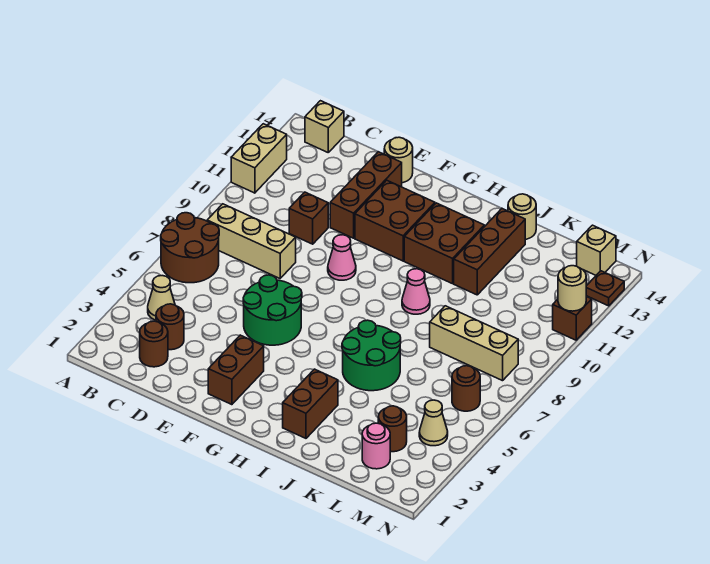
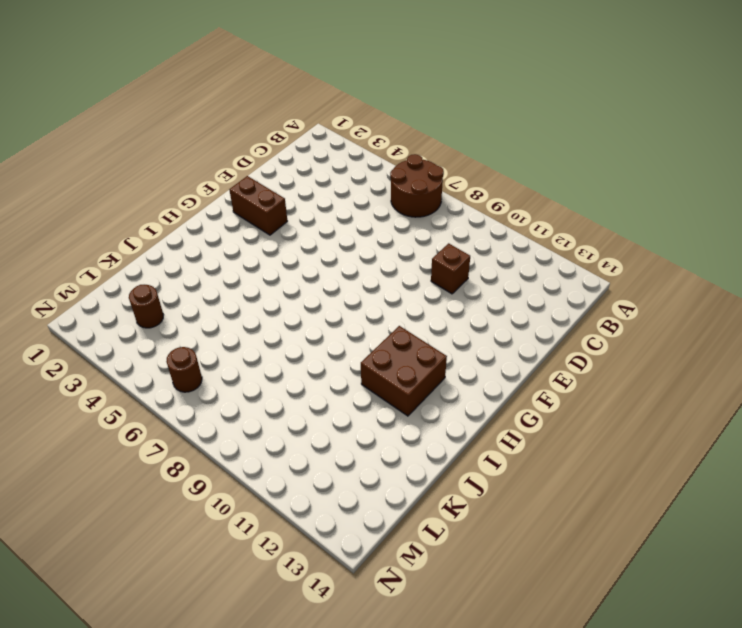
none -> tan 1x2 brick [231,124,287,193]
none -> tan 1x1 cone [148,276,175,320]
none -> tan 1x3 brick [207,204,296,278]

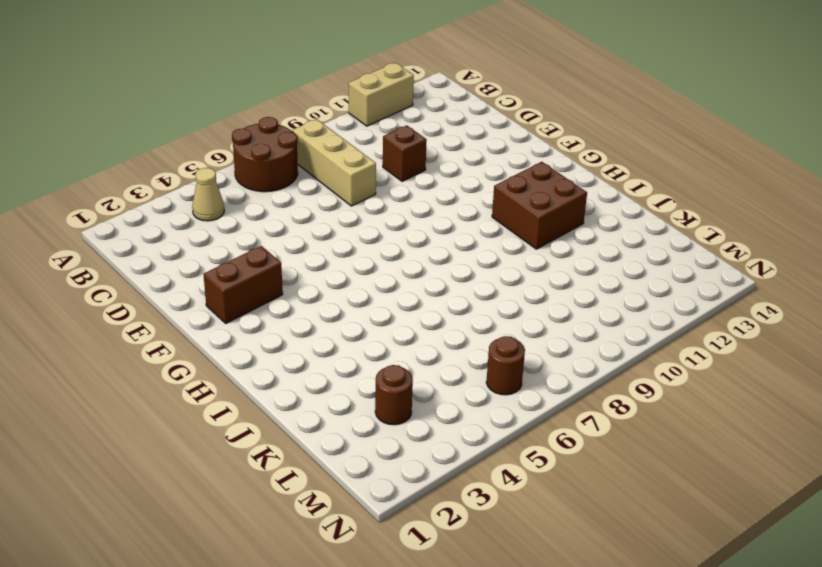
none -> tan 1x1 brick [305,101,344,152]
none -> brown 1x1 round brick [140,321,168,367]
none -> brown 1x1 round brick [156,304,184,350]

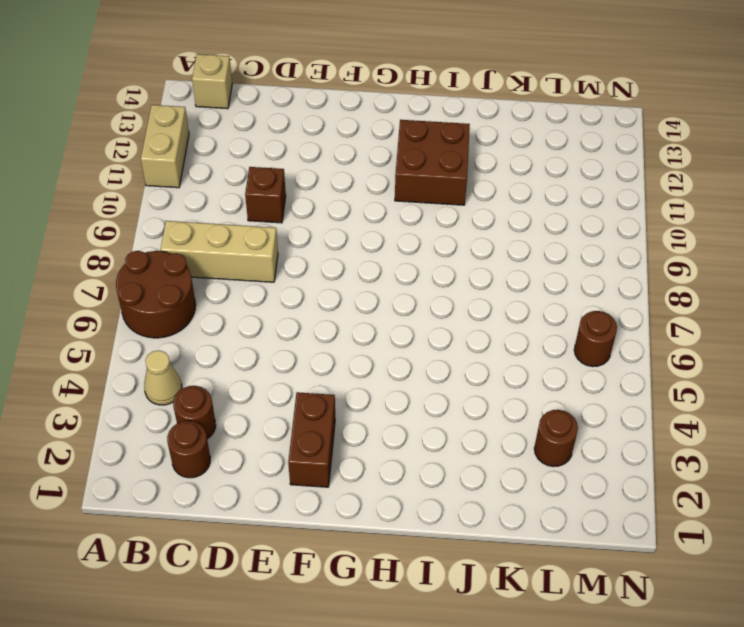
none -> green 2x2 round brick [243,275,302,345]
none -> brown 1x3 brick [330,152,402,238]
none -> tan 1x1 round brick [384,137,413,183]

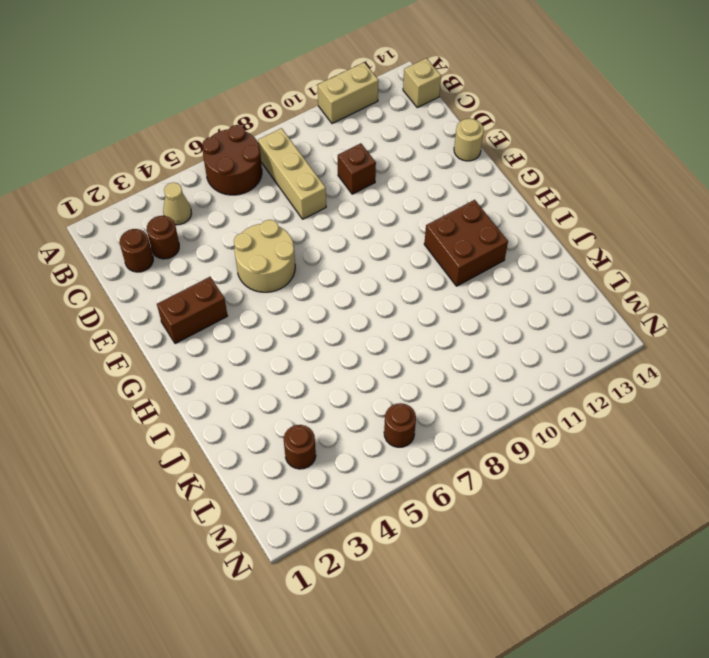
tan 2x2 round brick [234,220,295,292] -> green 2x2 round brick [243,275,302,345]
none -> brown 1x3 brick [330,152,402,238]
none -> pink 1x1 cone [328,235,356,280]
none -> brown 2x2 brick [355,180,435,261]

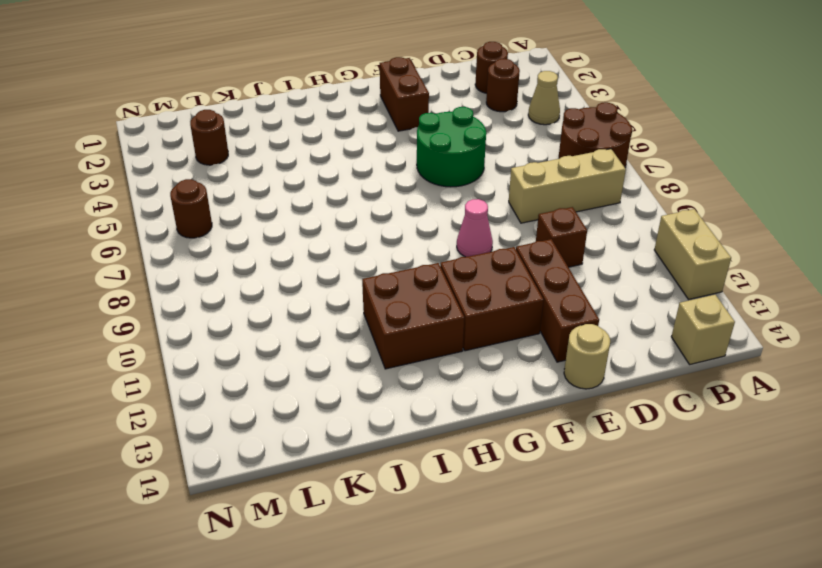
none -> brown 1x2 brick [283,369,338,438]
none -> green 2x2 round brick [342,320,401,391]
none -> pink 1x1 cone [402,269,430,314]

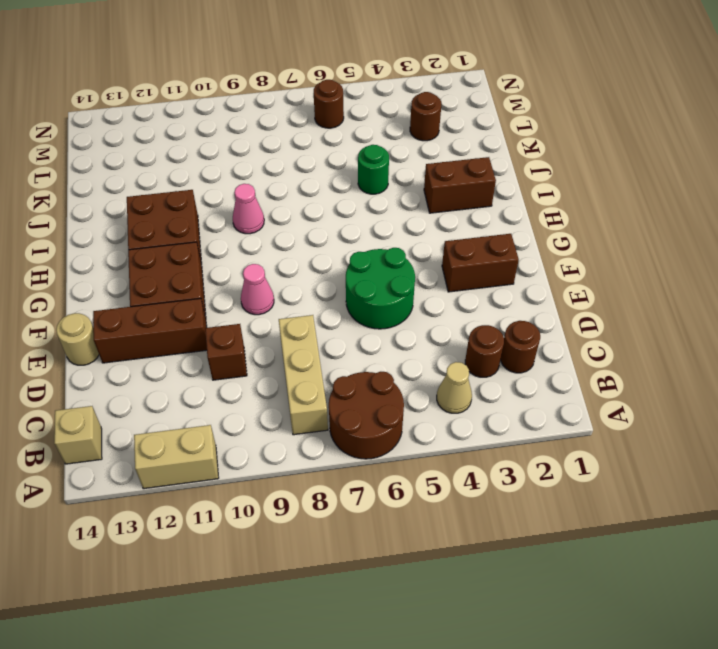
green 1x1 round brick [358,145,389,194] -> green 2x2 round brick [342,320,401,391]
none -> brown 1x3 brick [454,209,525,295]
none -> tan 1x1 round brick [508,194,536,239]
none -> tan 1x3 brick [430,306,518,381]

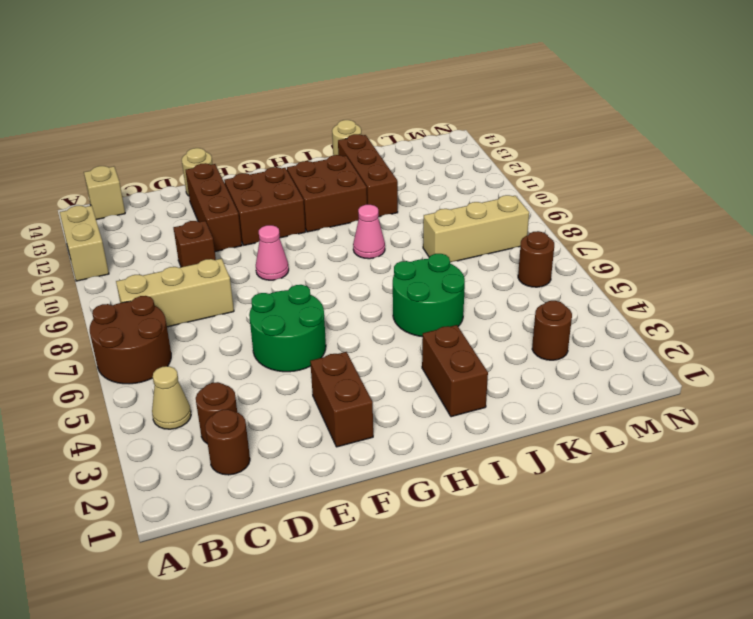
none -> pink 1x1 round brick [362,423,390,469]
none -> tan 1x1 cone [419,400,448,446]
none -> tan 1x1 brick [577,225,616,275]

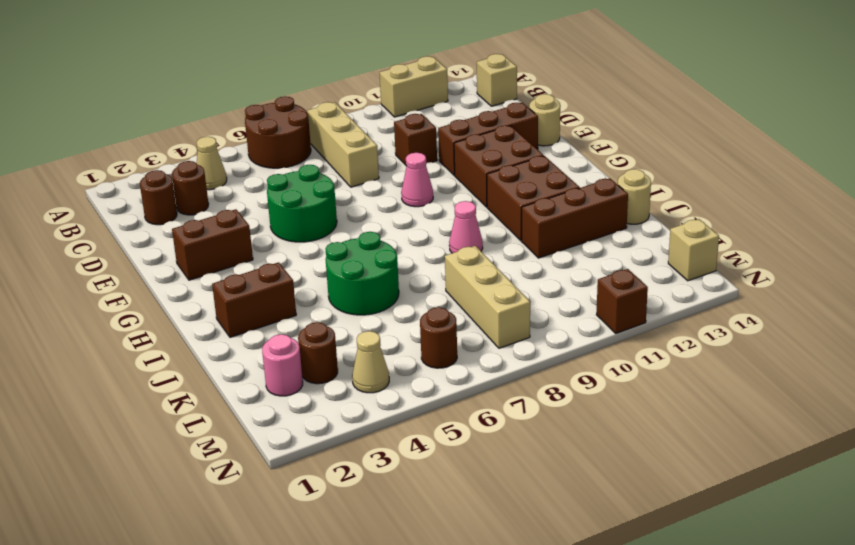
none -> brown 1x1 plate [586,271,624,306]
none -> tan 1x1 round brick [558,266,586,311]

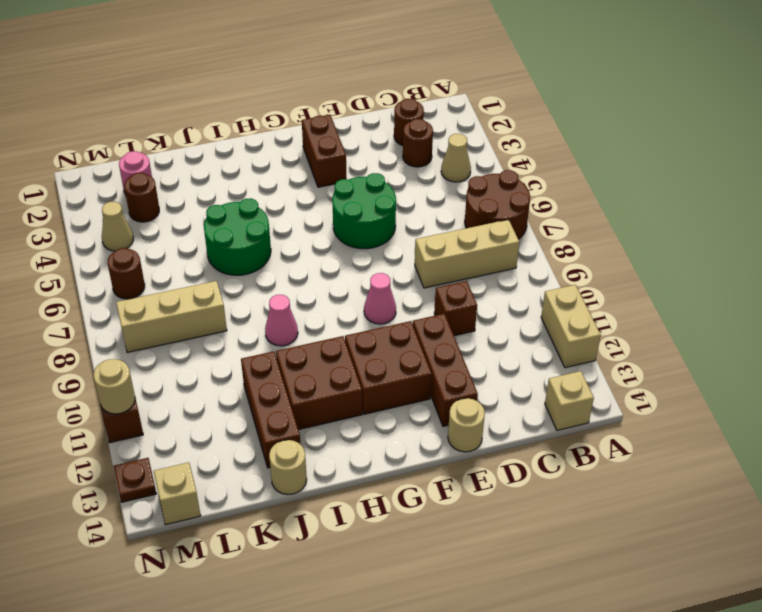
none -> brown 1x2 brick [283,369,338,438]

